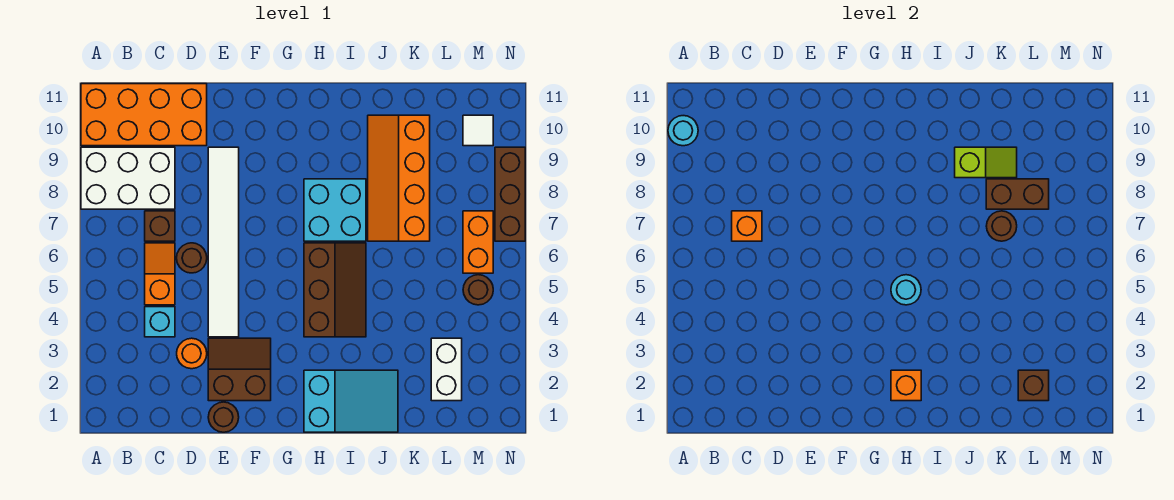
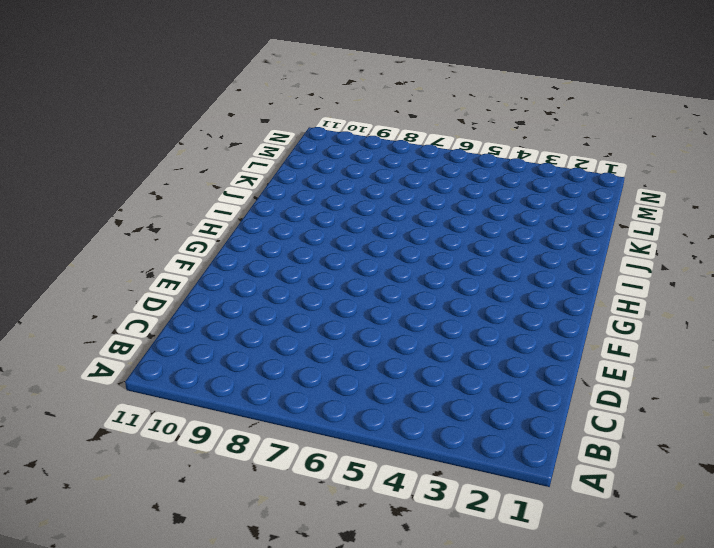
none -> white 2x3 brick [81,147,175,209]
none -> orange 2x4 brick [81,84,207,146]
none -> cyan 1x1 brick [145,307,175,337]

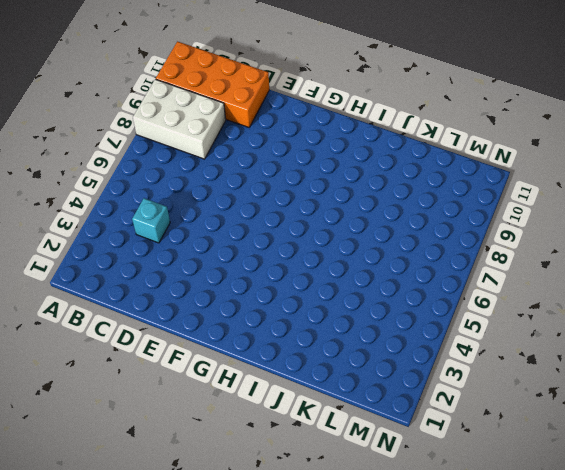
none -> orange 1x2 slope [145,243,175,305]
none -> brown 1x1 brick [145,211,175,241]
none -> orange 1x1 round brick [177,338,207,369]

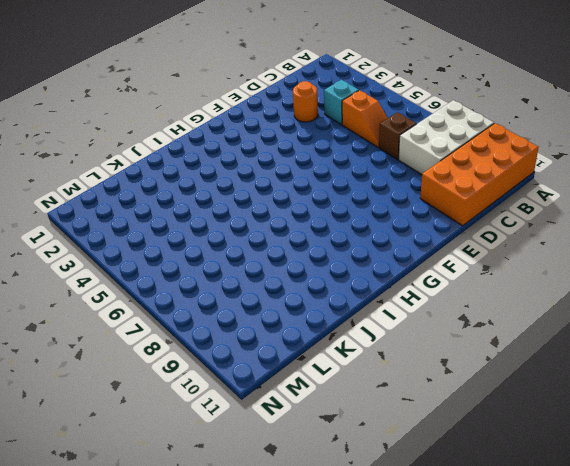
none -> brown 1x1 round brick [177,243,207,273]
none -> brown 1x1 round brick [208,402,239,432]
none -> brown 2x2 slope [208,338,271,401]

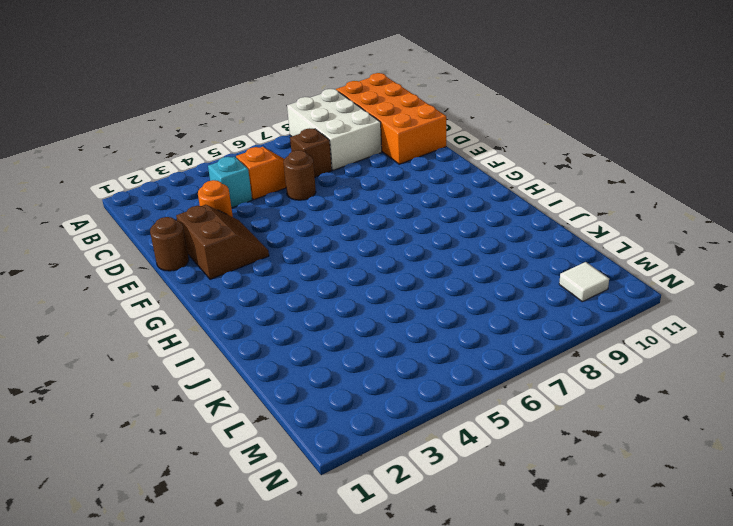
none -> white 1x6 tile [208,147,239,337]
none -> cyan 2x3 slope [304,370,398,432]
none -> brown 2x3 slope [304,243,366,337]

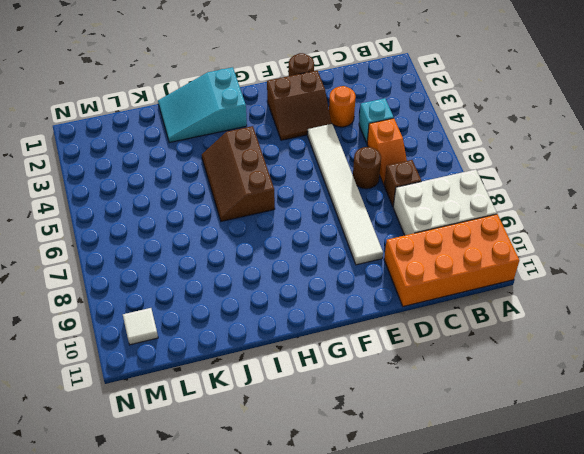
none -> cyan 2x2 brick [304,179,366,241]
none -> orange 2x4 slope [368,115,430,241]
none -> white 1x2 brick [431,338,462,401]

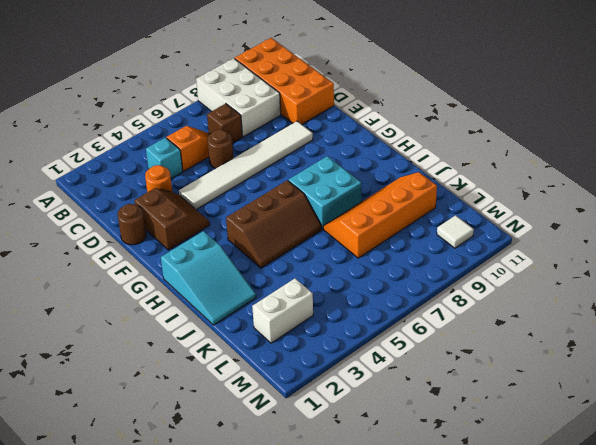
none -> brown 1x1 round brick [463,275,493,305]
none -> orange 1x2 brick [463,211,493,273]
none -> brown 1x3 brick [495,147,525,241]

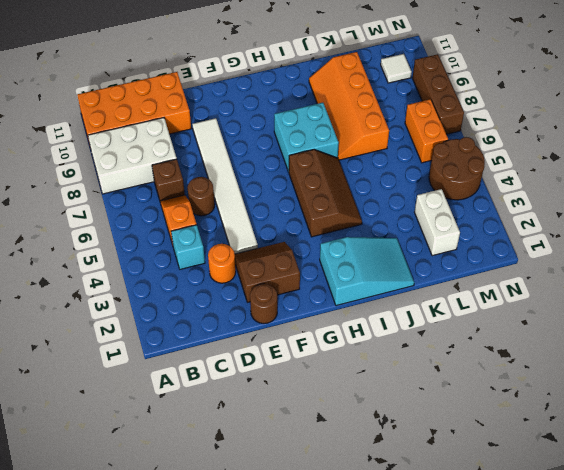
brown 2x2 round brick [429,137,485,200] -> brown 1x1 round brick [463,275,493,305]
none -> cyan 1x1 round brick [668,116,698,146]
none -> orange 1x1 brick [732,211,762,241]
none -> orange 1x1 brick [891,370,921,401]

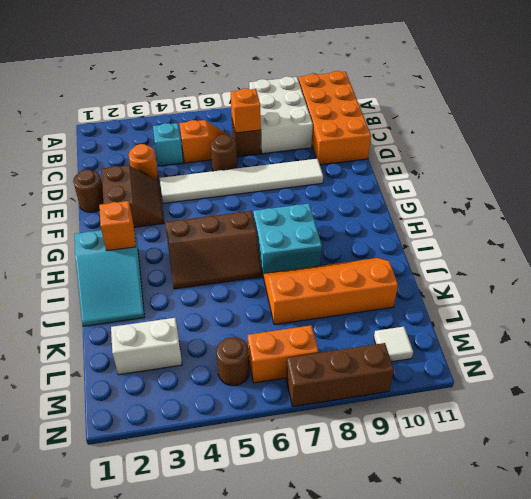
none -> cyan 1x1 round brick [668,116,698,146]
none -> cyan 1x1 round brick [891,275,921,305]
none -> lime 1x2 slope [955,147,1017,178]

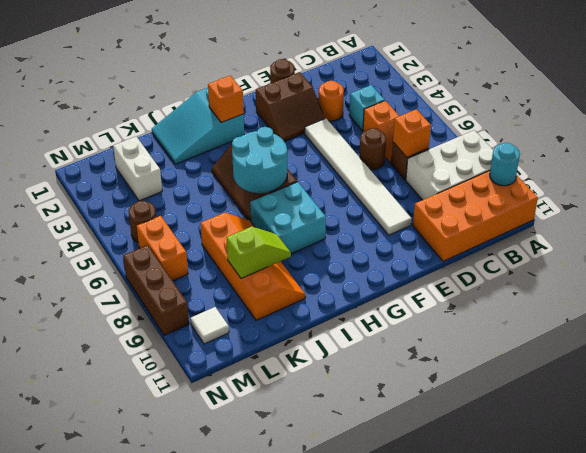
cyan 2x2 round brick [232,127,287,193] -> cyan 1x1 round brick [891,275,921,305]
lime 1x2 slope [227,227,291,278] -> lime 1x2 slope turned to [955,147,1017,178]
none -> brown 1x1 round brick [986,211,1017,241]
none -> brown 1x2 brick [986,179,1049,209]
none -> brown 1x1 brick [1018,370,1049,401]

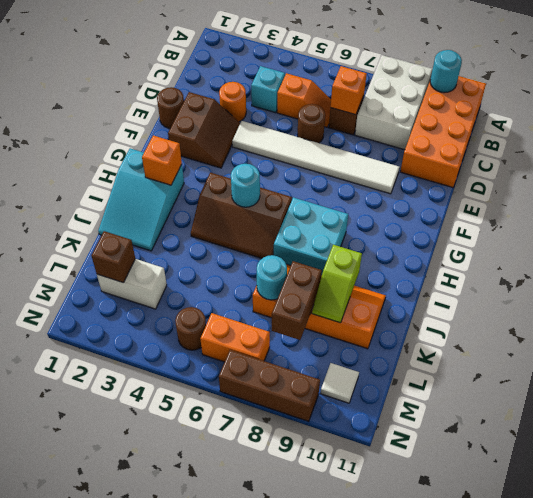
cyan 1x1 round brick [257,255,287,300] -> brown 1x1 round brick [986,211,1017,241]

